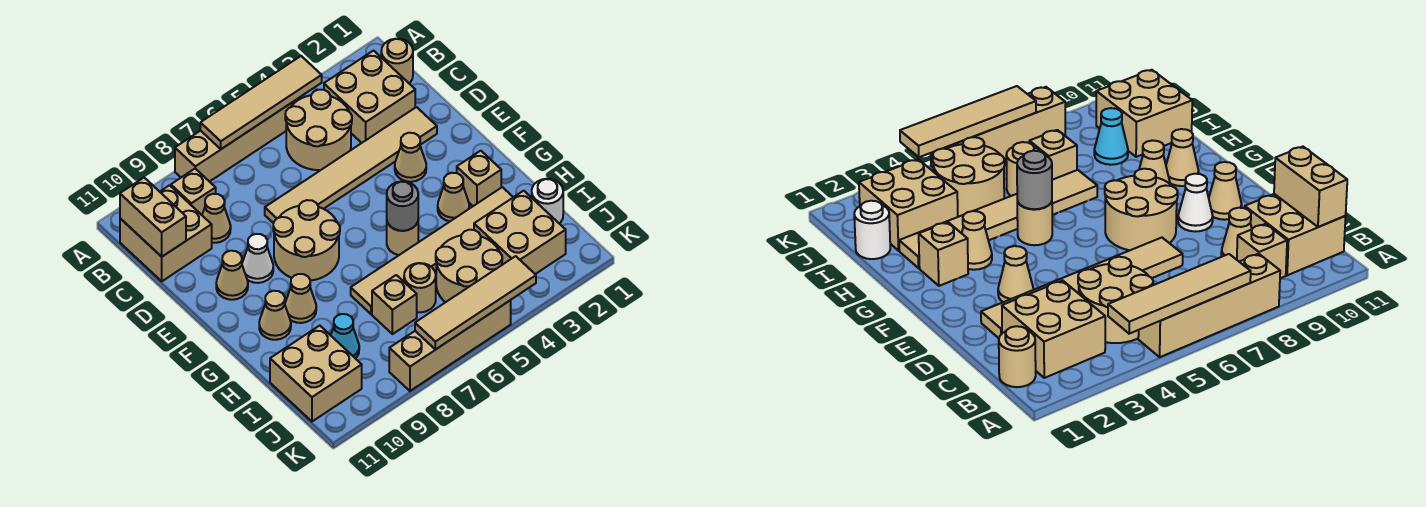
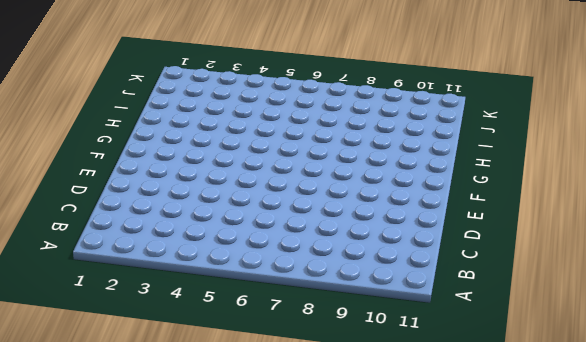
none -> tan 1x4 brick [175,100,296,182]
none -> tan 1x1 round brick [381,39,413,83]
none -> tan 2x2 brick [324,51,415,143]
none -> tan 2x2 round brick [285,90,352,170]

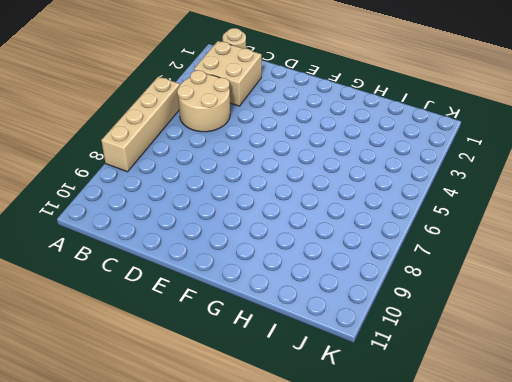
none -> tan 1x1 brick [171,169,216,215]
none -> tan 2x2 brick [120,185,212,281]
none -> tan 1x1 cone [202,194,231,243]
none -> tan 1x6 tile [265,107,437,223]

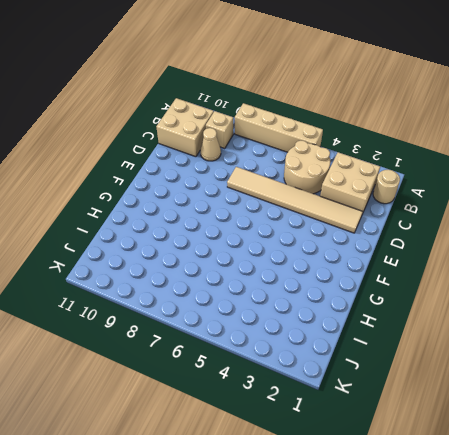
none -> tan 1x1 cone [395,133,426,182]
none -> tan 2x2 round brick [273,200,340,280]
none -> white 1x1 cone [242,234,273,283]
none -> tan 1x1 cone [216,251,248,300]

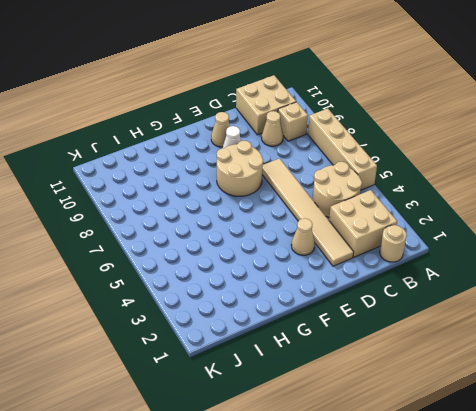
none -> tan 1x1 brick [457,151,501,206]
none -> tan 1x1 cone [438,173,469,221]
none -> tan 1x1 round brick [387,222,418,255]
none -> tan 1x1 cone [285,274,316,323]

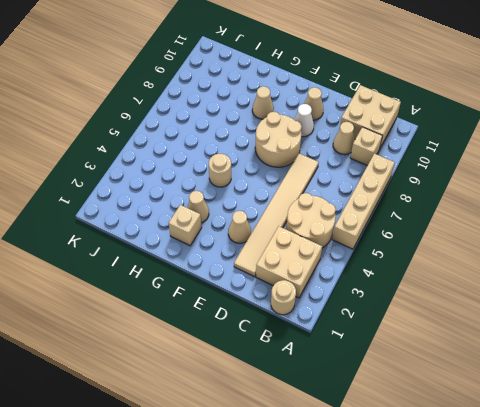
none -> tan 1x1 cone [259,291,291,340]
none -> tan 1x6 tile [351,187,513,314]
none -> white 1x1 round brick [532,179,563,224]
none -> tan 2x2 brick [474,191,566,274]

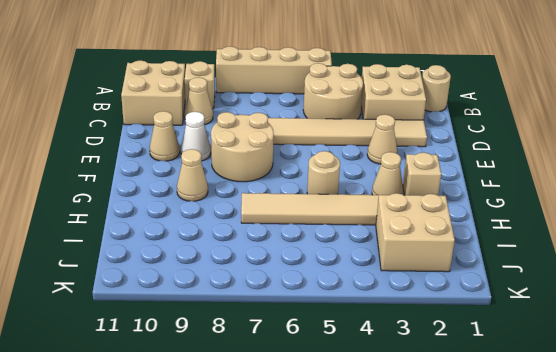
none -> tan 1x1 cone [259,291,291,340]
none -> white 1x1 round brick [532,179,563,224]
none -> tan 2x2 round brick [436,230,502,302]
none -> tan 1x1 round brick [404,263,436,312]

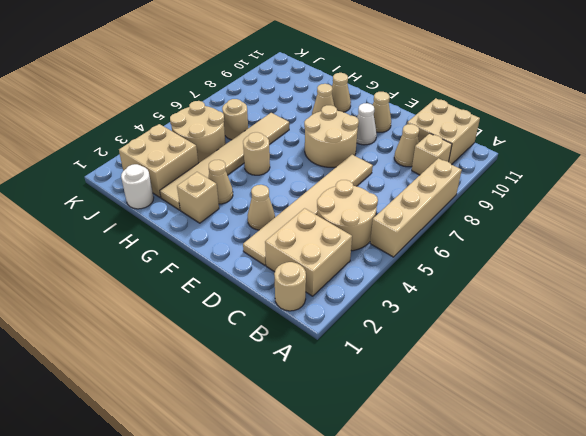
none -> tan 1x1 brick [372,275,417,334]
none -> cyan 1x1 cone [331,314,359,358]
none -> tan 2x2 brick [270,326,362,421]
none -> tan 1x4 brick [389,300,511,391]

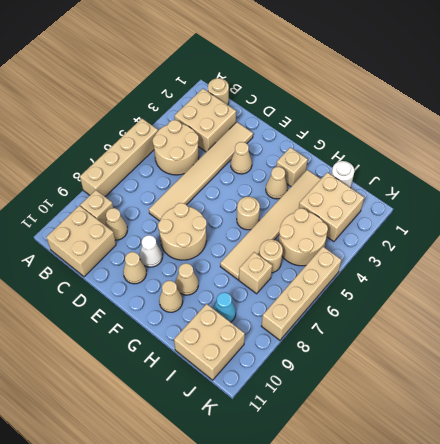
none -> tan 1x4 tile [200,56,322,149]
none -> tan 1x2 brick [120,178,186,257]
none -> grey 1x1 round brick [387,181,418,231]
none -> tan 1x4 tile [415,256,536,349]

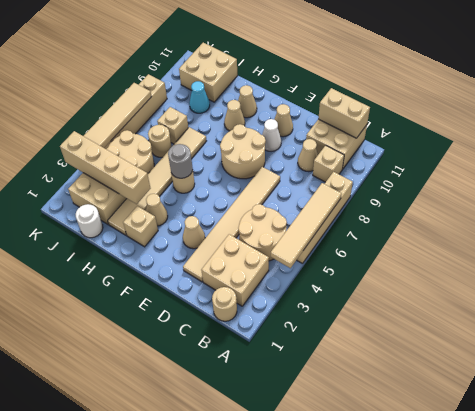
tan 1x4 brick [60,131,151,204] -> none

